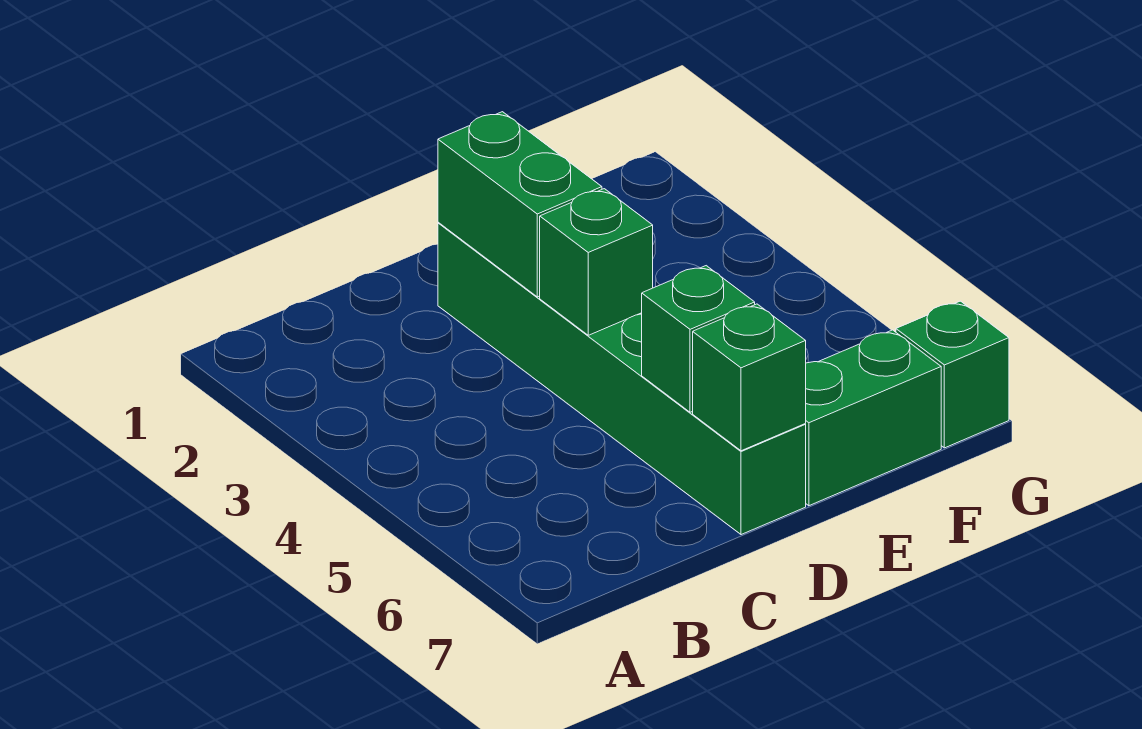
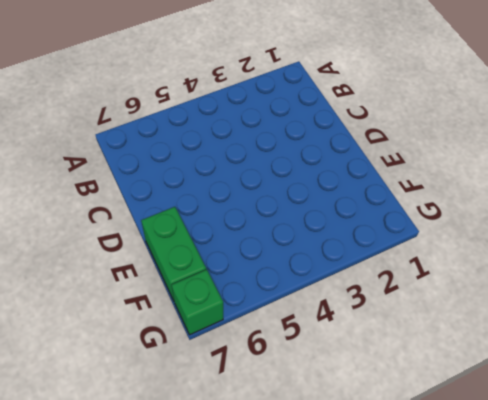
none -> green 1x6 brick [438,223,806,535]
none -> green 1x2 brick [438,112,602,297]

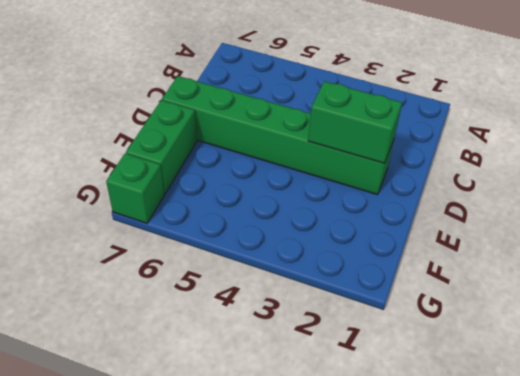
none -> green 1x1 brick [540,189,653,335]
none -> green 1x1 brick [642,266,755,412]

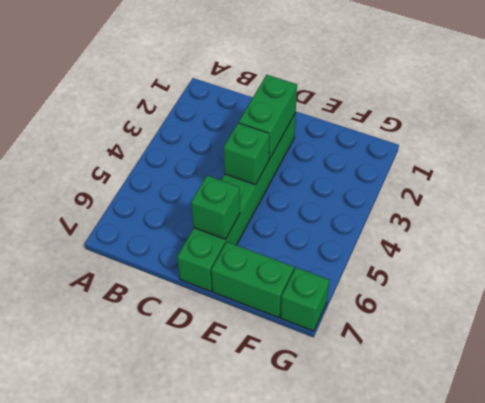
none -> green 1x1 brick [693,304,806,451]

